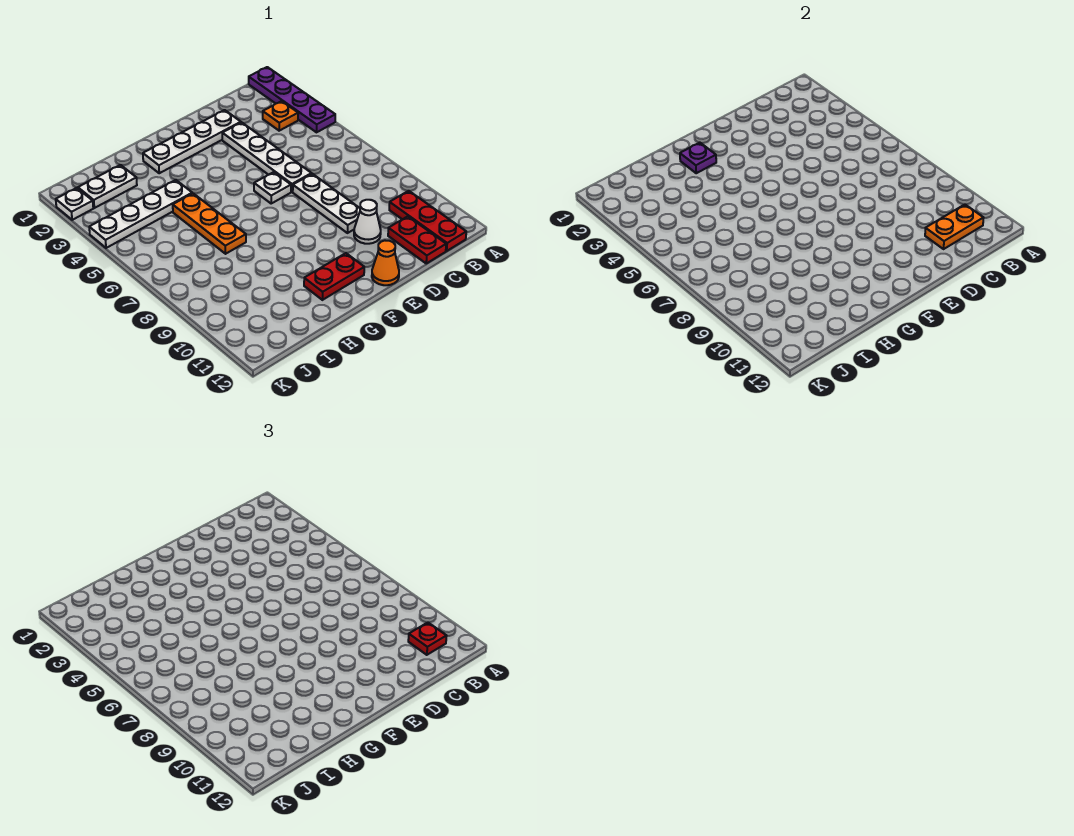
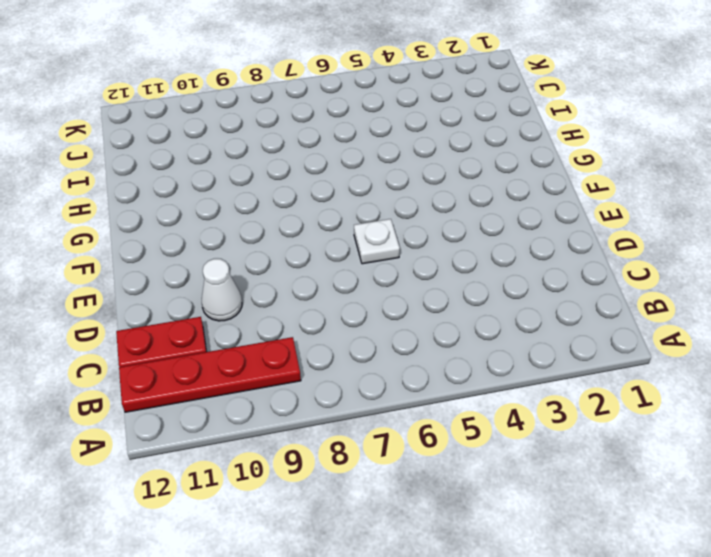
red 1x4 plate [119,337,301,412] -> red 1x3 plate [389,191,466,251]
none -> purple 1x4 plate [249,67,335,132]
none -> orange 1x1 plate [263,101,298,131]
none -> white 1x4 plate [143,110,241,173]

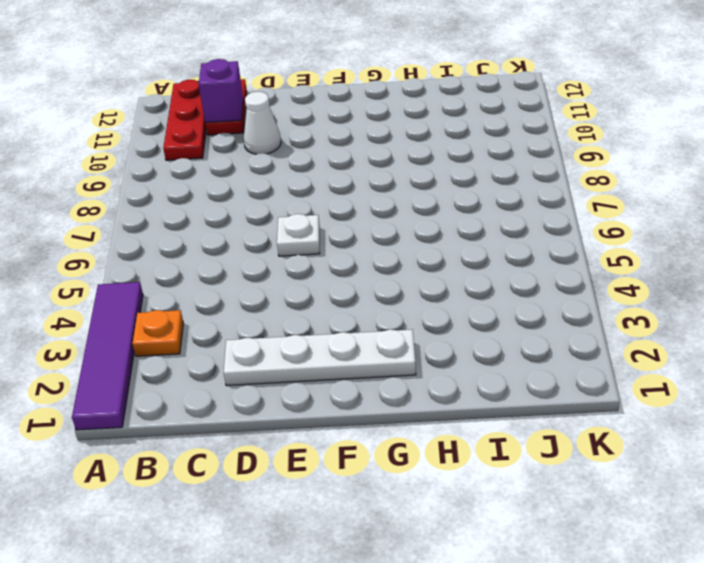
purple 1x4 tile [72,282,143,430] -> purple 1x4 plate [249,67,335,132]
purple 1x1 brick [199,59,243,123] -> orange 1x2 plate [925,204,983,249]
none -> white 1x4 plate [222,122,312,192]
none -> white 1x3 plate [293,174,360,233]
none -> orange 1x1 cone [372,241,399,285]

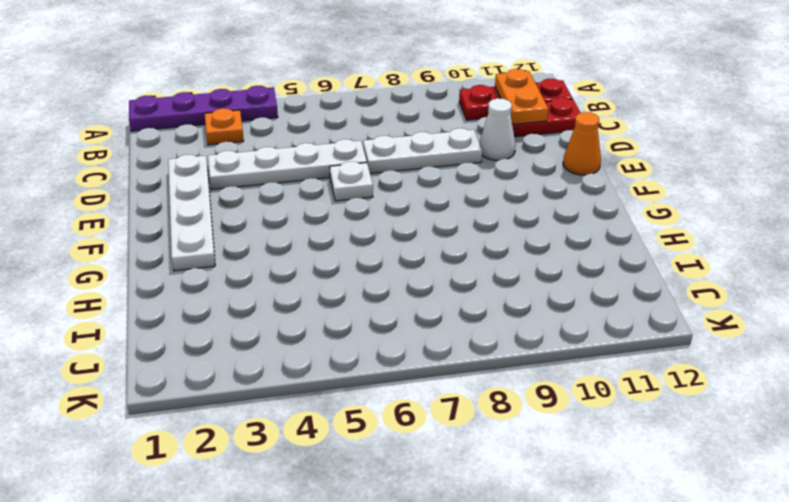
none -> red 1x2 plate [304,253,364,300]
none -> white 1x4 plate [89,180,192,248]
none -> orange 1x3 plate [173,193,246,254]

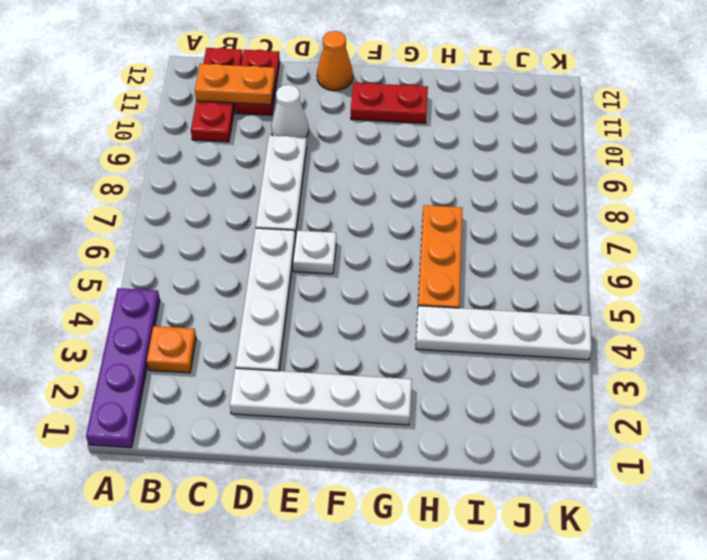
none -> white 1x2 plate [78,165,137,208]
none -> white 1x1 plate [56,188,93,220]
none -> purple 1x1 plate [680,143,716,173]

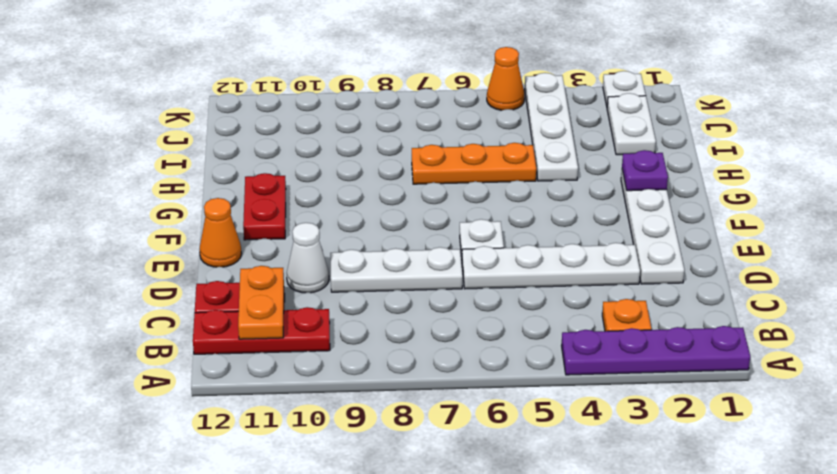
orange 1x1 cone [487,47,524,110] -> none
none -> red 1x1 plate [408,622,446,655]

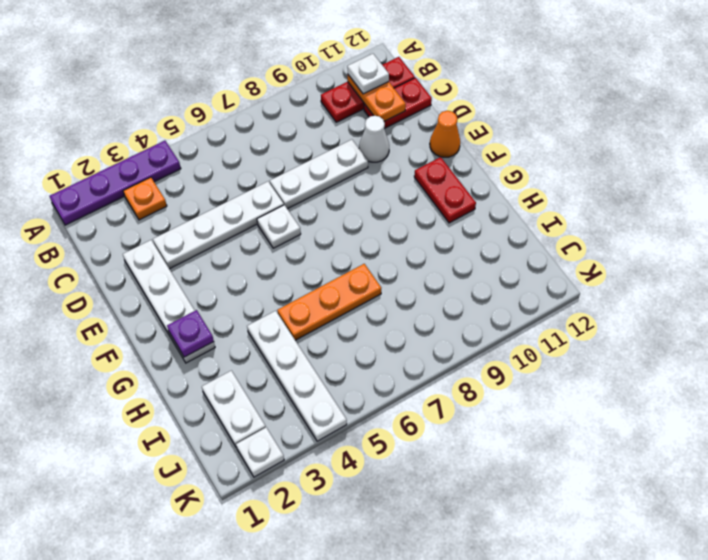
white 1x1 plate [347,54,389,94] -> red 1x1 plate [408,622,446,655]

